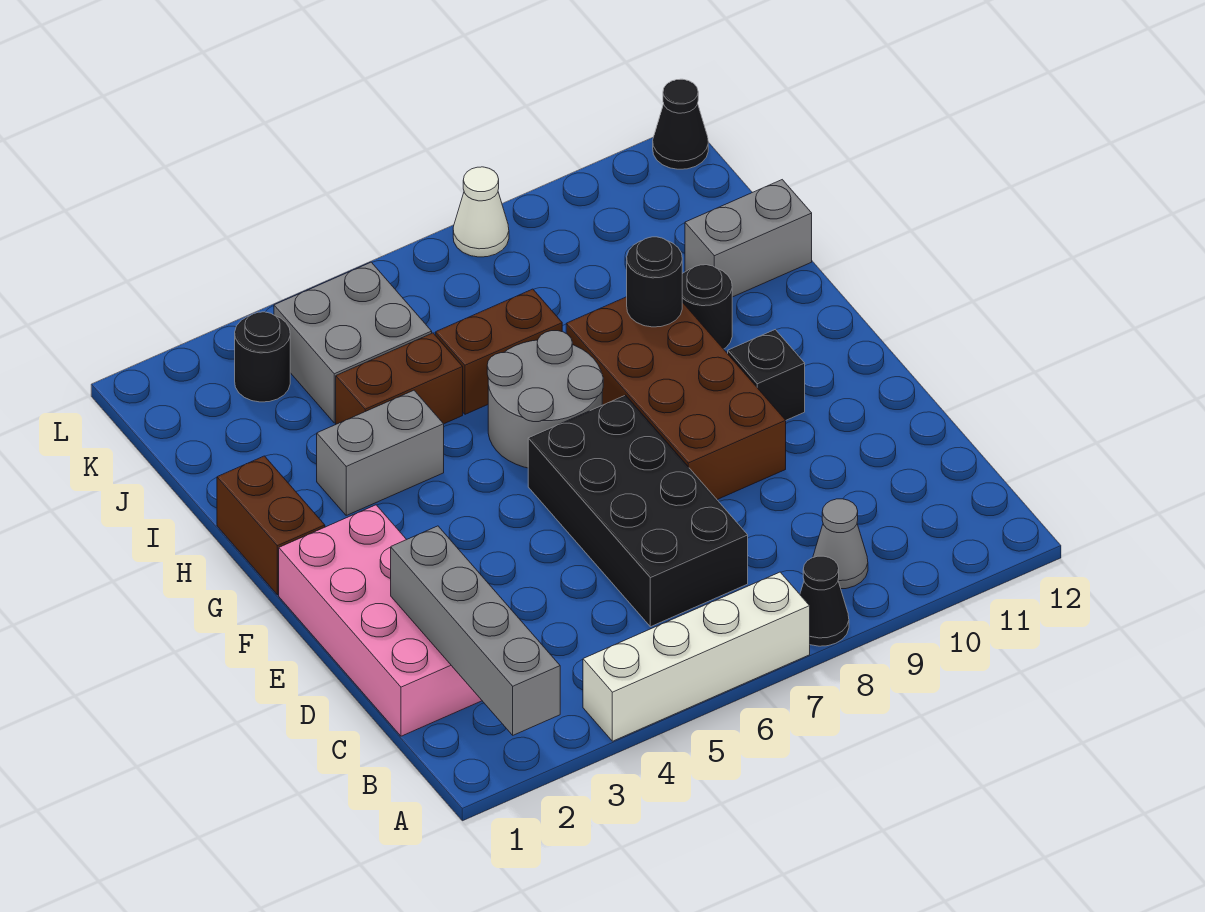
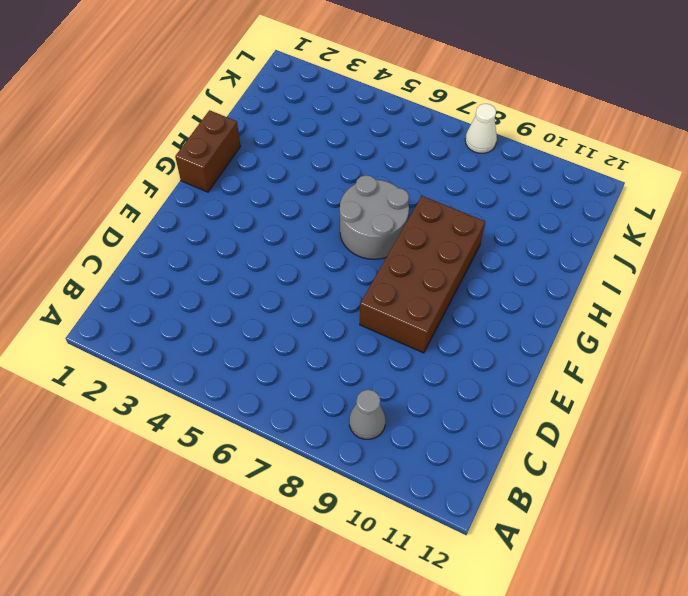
none -> white 1x4 brick [583,572,810,741]
none -> black 1x1 cone [800,556,849,646]
none -> pink 2x4 brick [279,505,482,736]

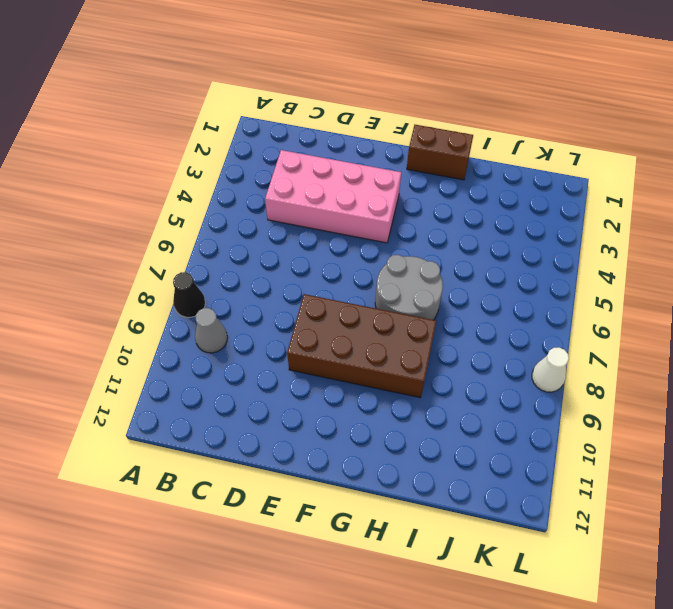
pink 2x4 brick [265,150,401,243] -> pink 2x4 brick moved to [279,505,482,736]
none -> white 1x4 brick [583,572,810,741]
none -> black 2x4 brick [528,395,748,627]
none -> black 1x1 brick [728,330,805,420]

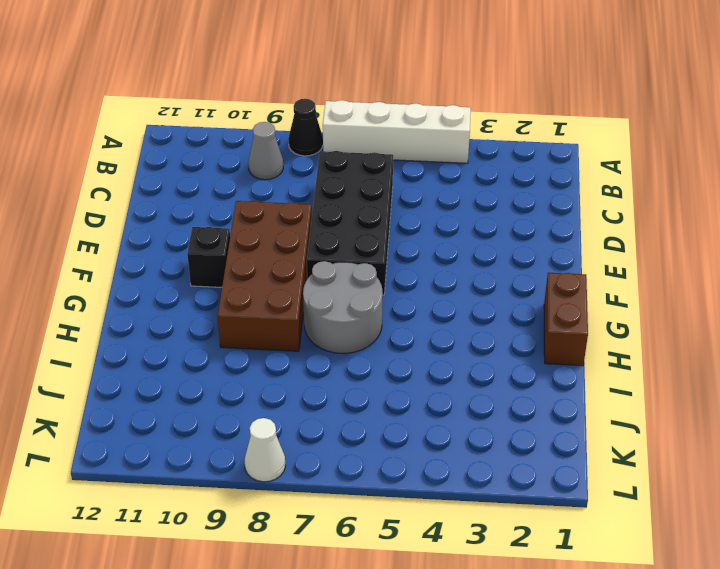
none -> pink 2x4 brick [279,505,482,736]
none -> grey 1x2 brick [317,390,444,515]
none -> black 1x1 round brick [682,265,732,349]

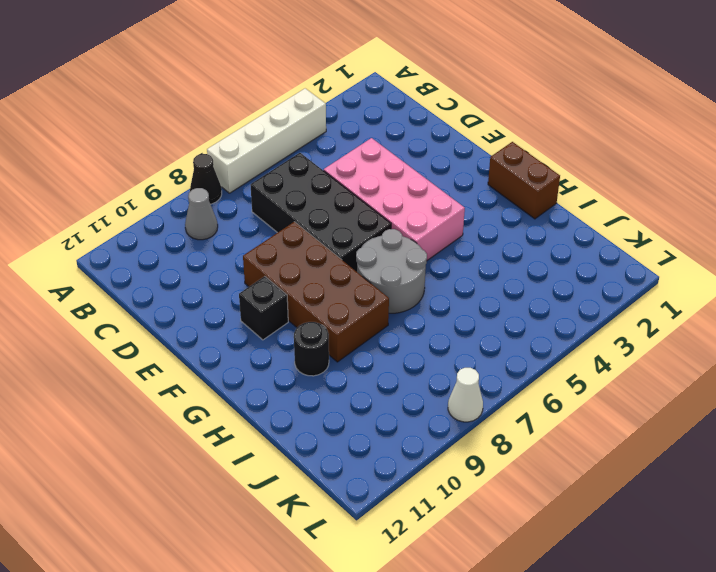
pink 2x4 brick [324,138,465,260] -> pink 2x4 brick moved to [279,505,482,736]
none -> grey 1x2 brick [317,390,444,515]
none -> brown 1x2 brick [336,333,463,424]
none -> brown 1x2 brick [436,289,562,414]

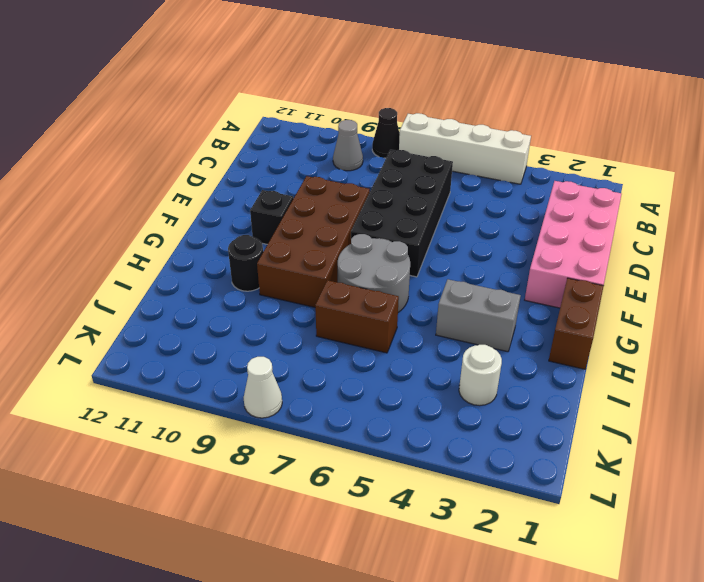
white 1x1 round brick [459,345,502,406] -> none
none -> brown 1x2 brick [336,333,463,424]
none -> grey 1x2 brick [685,180,812,297]
none -> grey 2x2 brick [274,262,432,423]

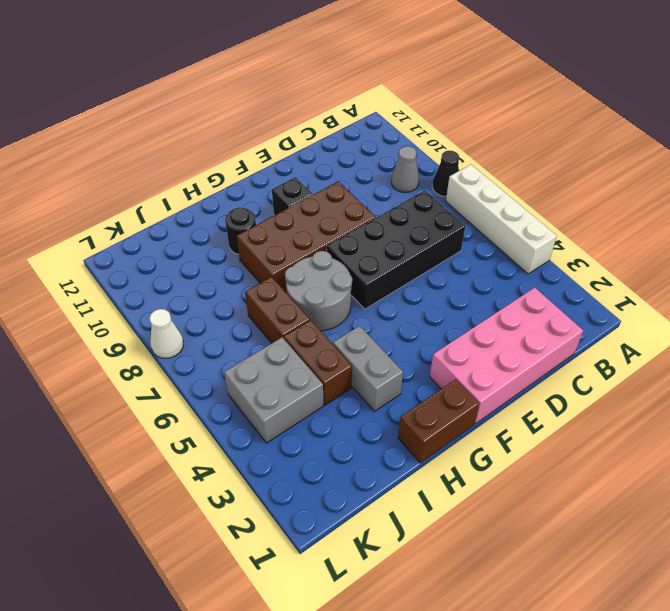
none -> grey 1x2 brick [685,180,812,297]
none -> black 1x1 round brick [235,312,290,402]
none -> black 1x1 cone [653,79,708,169]

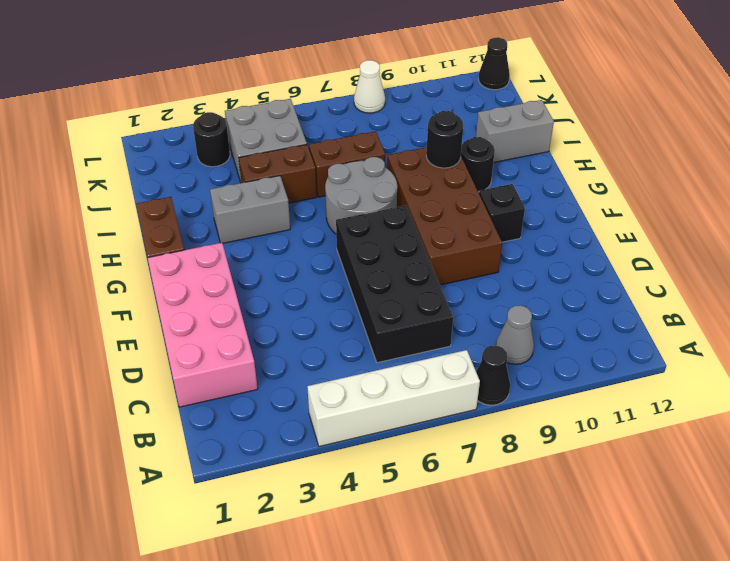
none -> grey 1x4 brick [391,526,560,735]

